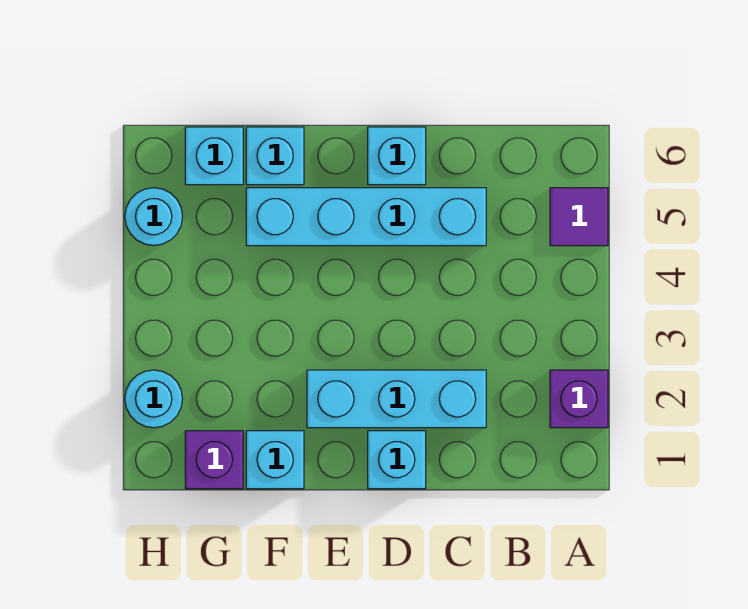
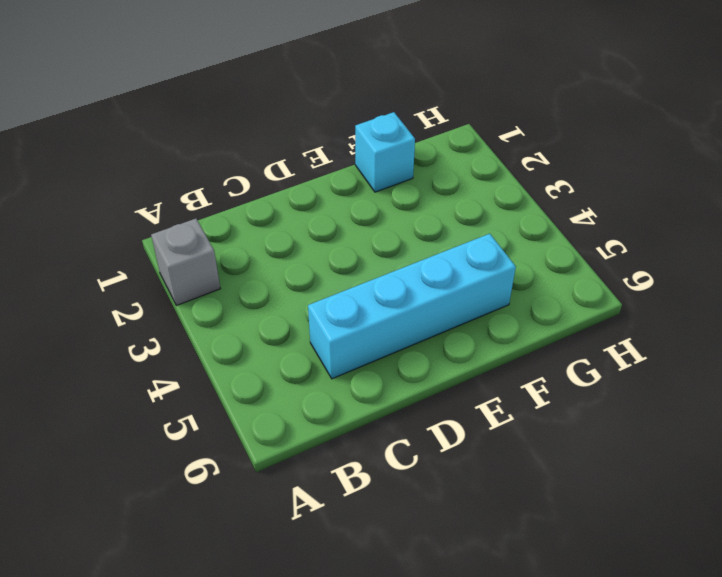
grey 1x1 brick [151,219,220,305] -> purple 1x1 brick [550,370,608,428]
none -> purple 1x1 tile [550,188,608,246]
none -> cyan 1x3 brick [307,370,486,428]
none -> cyan 1x1 brick [368,431,426,489]

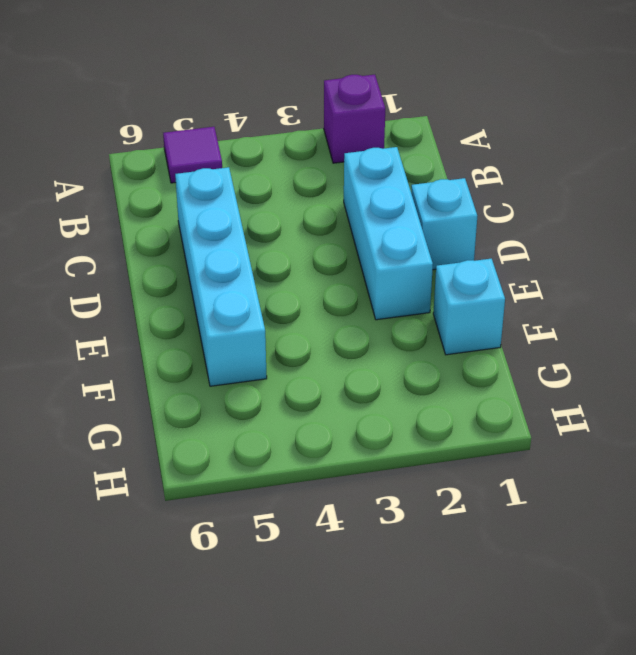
none -> cyan 1x1 brick [368,127,426,185]
none -> cyan 1x1 brick [246,127,304,185]
none -> purple 1x1 brick [185,431,243,489]

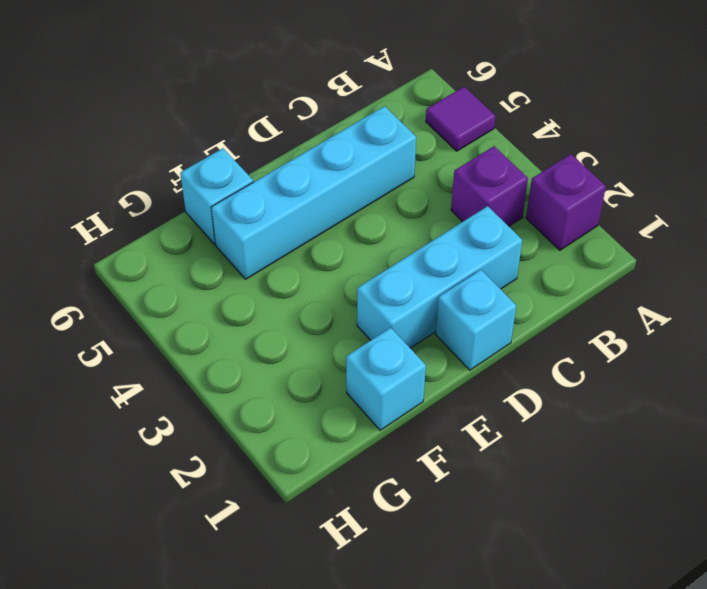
purple 1x1 brick [451,146,528,226] -> purple 1x1 brick moved to [185,431,243,489]
none -> cyan 1x1 brick [368,127,426,185]
none -> cyan 1x1 brick [185,127,243,185]
none -> cyan 1x1 round brick [125,370,183,428]

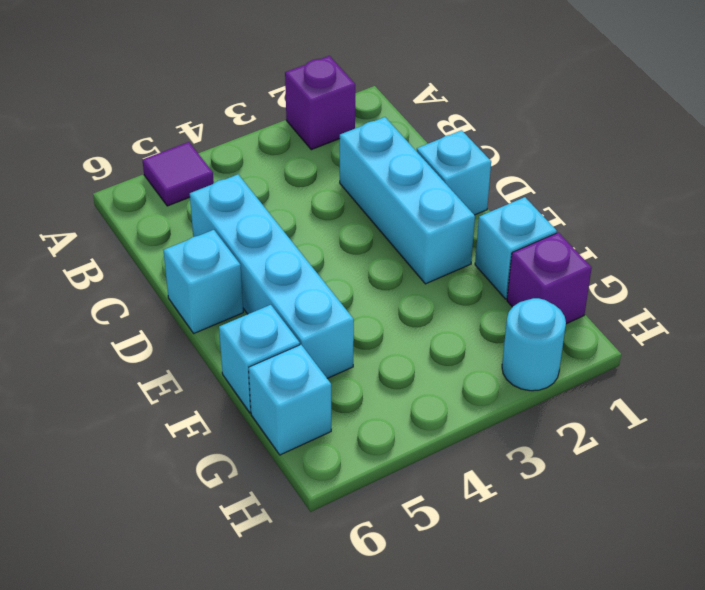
none -> cyan 1x1 round brick [125,188,183,246]

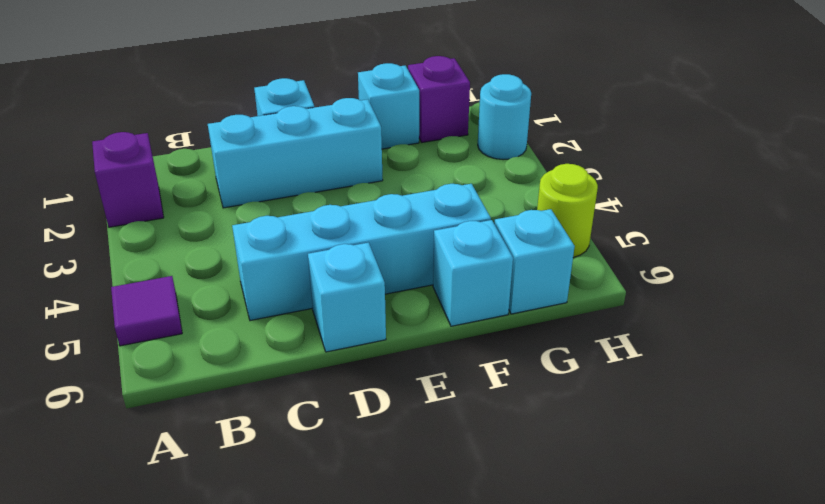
lime 1x1 round brick [537,164,598,257] -> cyan 1x1 round brick [125,188,183,246]

